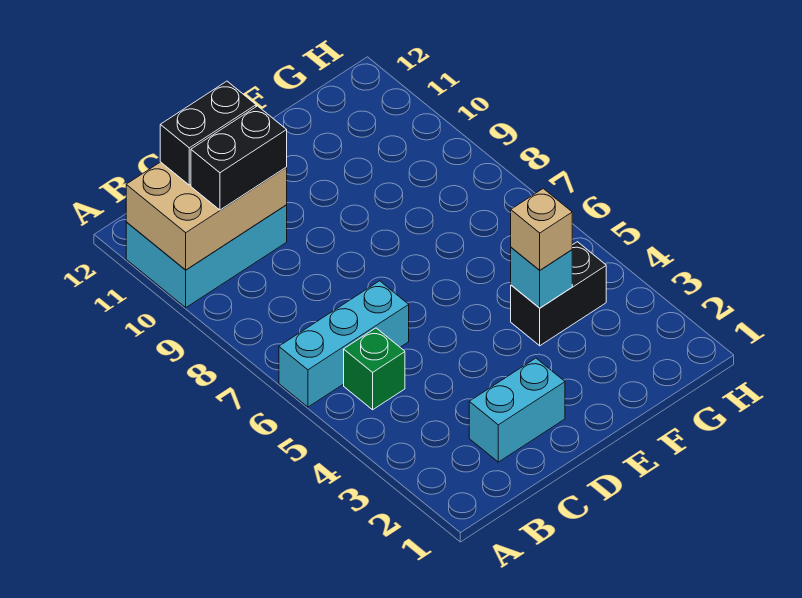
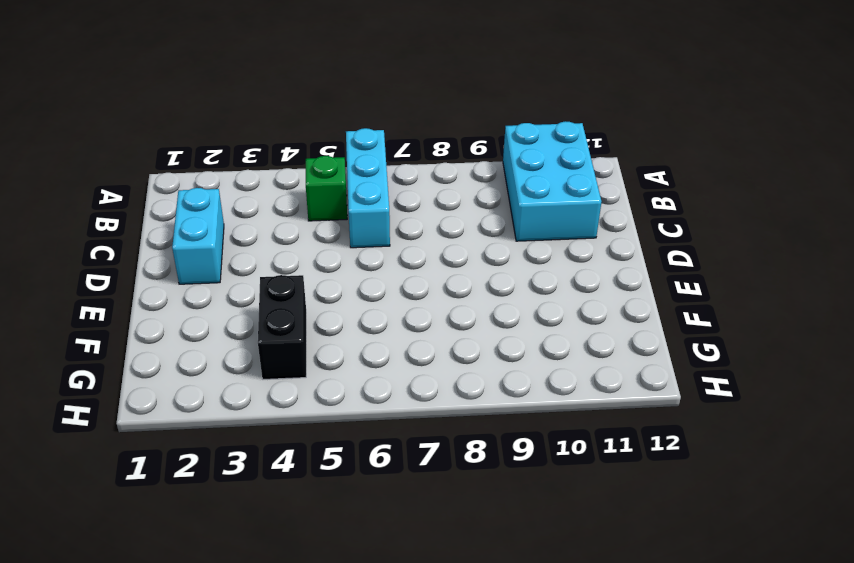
none -> tan 2x3 brick [126,162,287,270]
none -> cyan 1x1 brick [511,247,572,308]

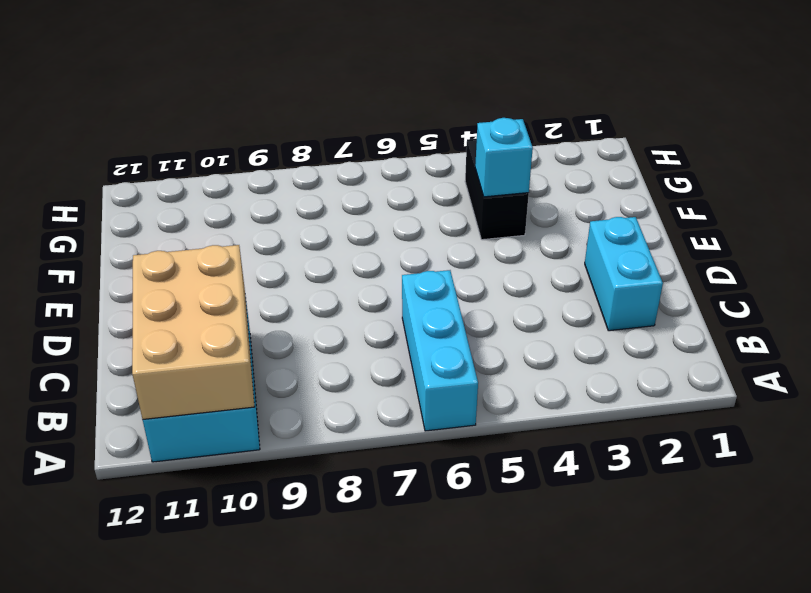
none -> green 1x1 brick [344,328,405,410]
none -> black 1x2 brick [191,106,287,210]

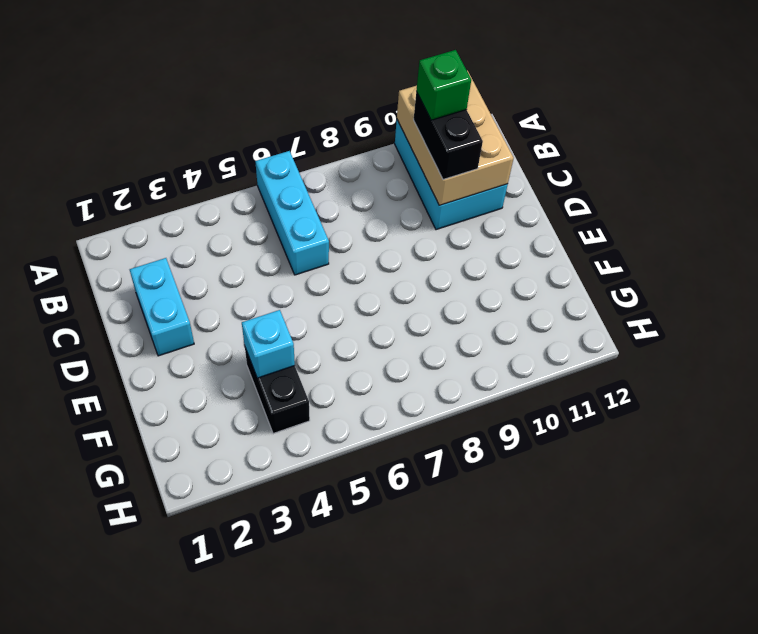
green 1x1 brick [416,50,471,120] -> green 1x1 brick moved to [344,328,405,410]
none -> black 1x2 brick [160,81,256,185]
none -> tan 1x1 brick [511,189,572,270]

